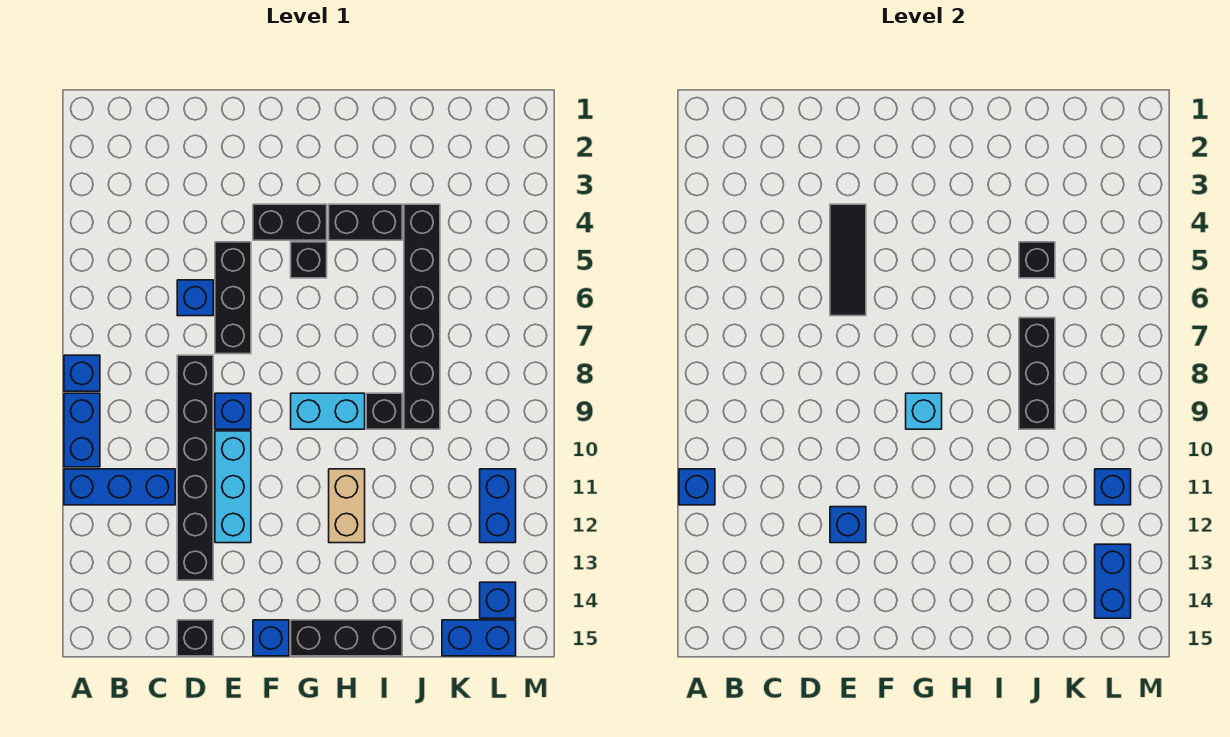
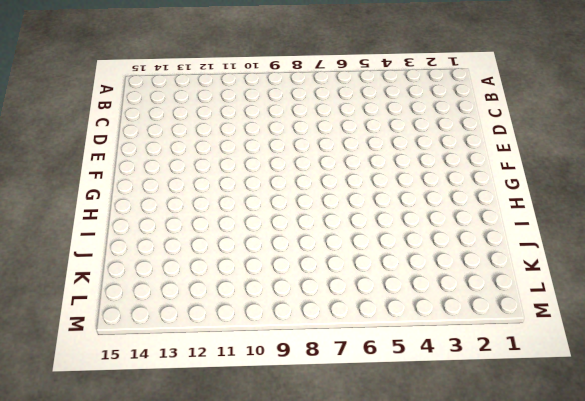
none -> blue 1x1 brick [64,355,100,391]
none -> blue 1x2 brick [64,393,100,467]
none -> blue 1x3 brick [64,469,175,505]

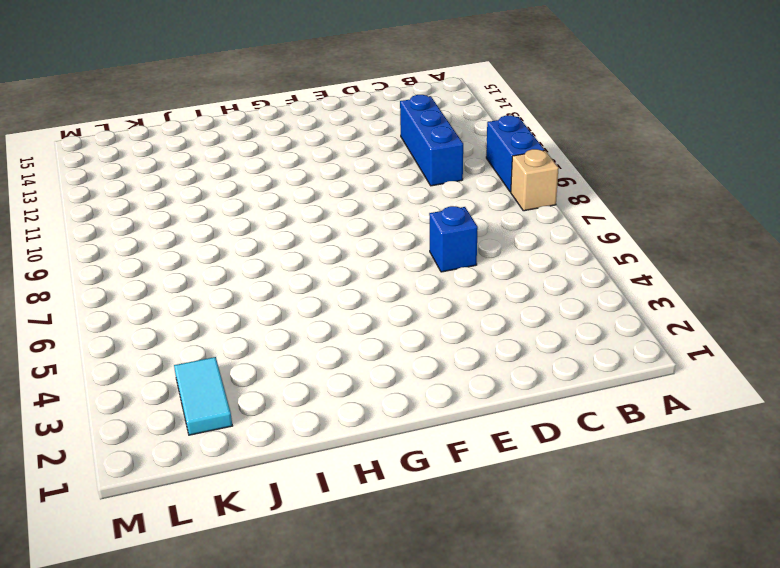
tan 1x1 brick [511,149,559,211] -> blue 1x1 brick [64,355,100,391]
blue 1x3 brick [400,95,463,186] -> blue 1x3 brick turned to [64,469,175,505]
cyan 1x2 tile [174,357,232,435] -> none
none -> black 1x6 brick [177,355,213,580]
none -> black 1x1 brick [177,620,213,656]
none -> black 1x3 brick [215,242,251,354]

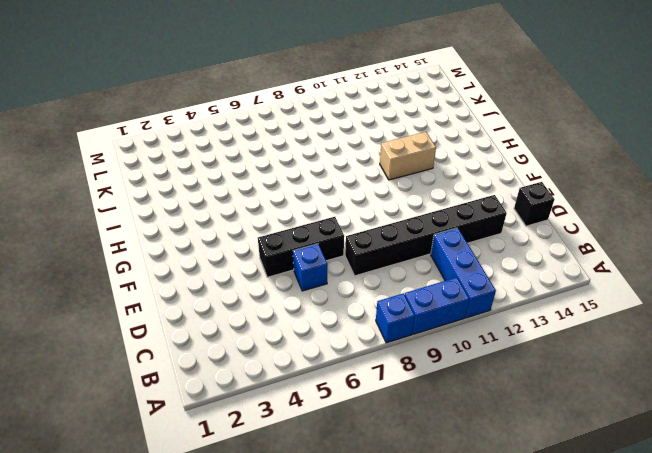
none -> blue 1x1 brick [215,393,251,429]
none -> cyan 1x3 brick [215,431,251,543]
none -> black 1x2 brick [253,204,327,240]

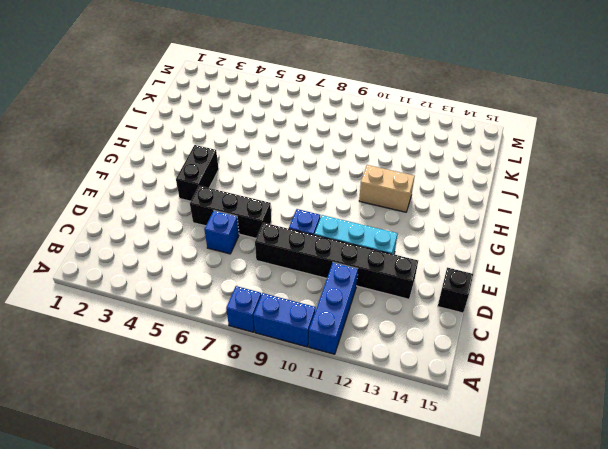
none -> blue 1x1 brick [253,620,289,656]
none -> black 1x1 brick [291,242,327,278]
none -> cyan 1x2 brick [291,393,365,429]

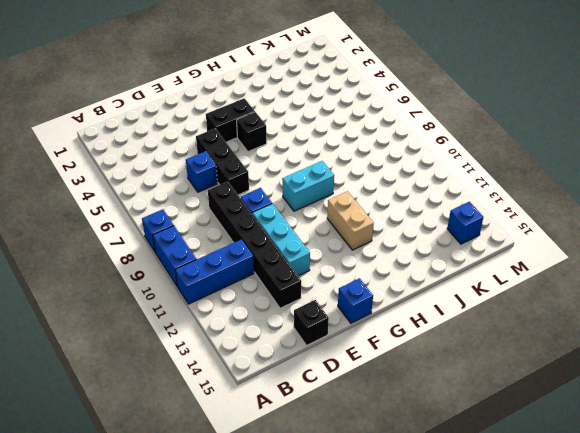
none -> black 1x3 brick [291,620,402,656]
none -> black 1x2 brick [329,204,402,240]
none -> black 1x1 brick [366,393,402,429]

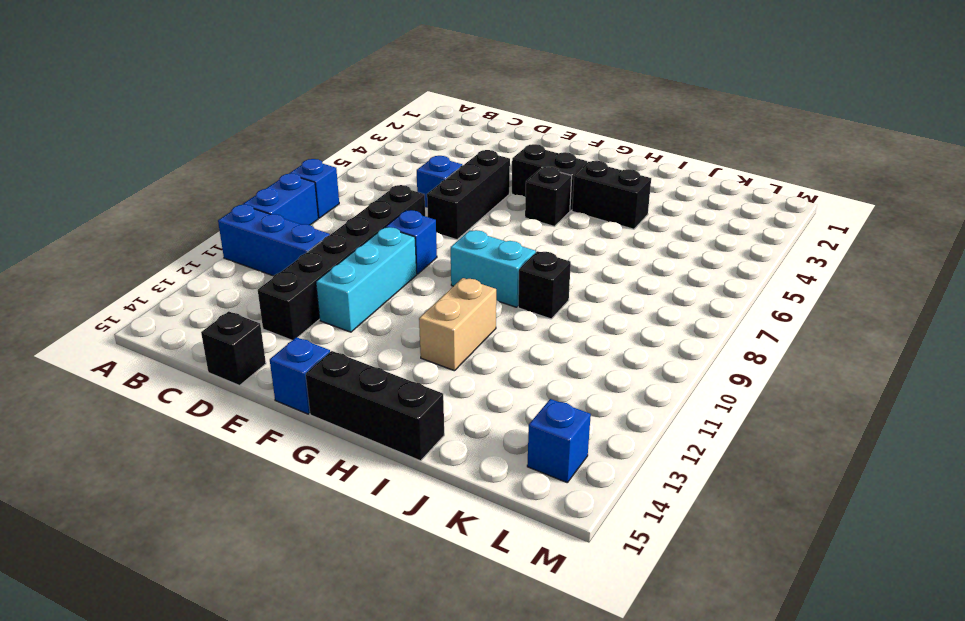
none -> black 1x6 brick [404,204,440,429]
none -> blue 1x2 brick [442,620,516,656]
none -> blue 1x2 brick [480,469,516,543]

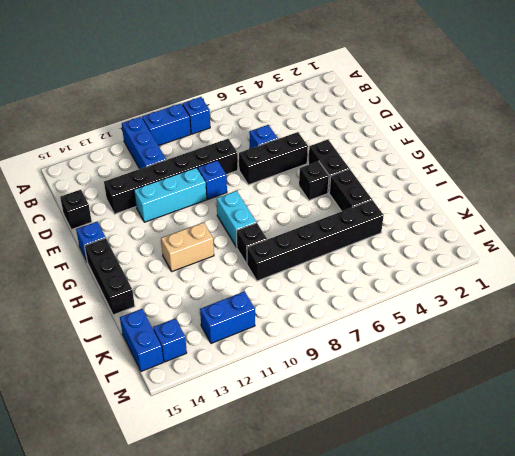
none -> blue 1x1 brick [679,469,715,505]
none -> black 1x3 tile [830,204,866,316]
none -> blue 1x1 brick [830,507,866,543]

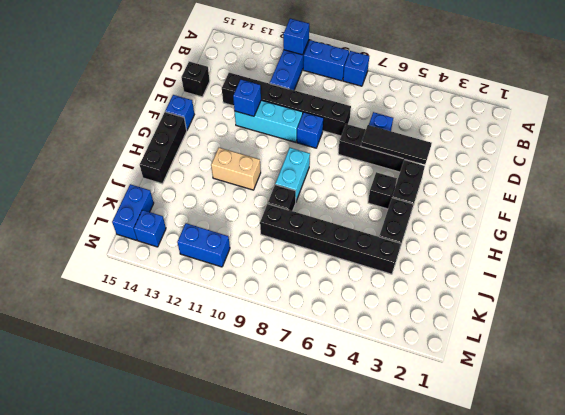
none -> cyan 1x1 brick [906,393,942,429]
none -> black 1x1 brick [1019,242,1055,278]
none -> black 1x3 brick [1019,318,1055,429]

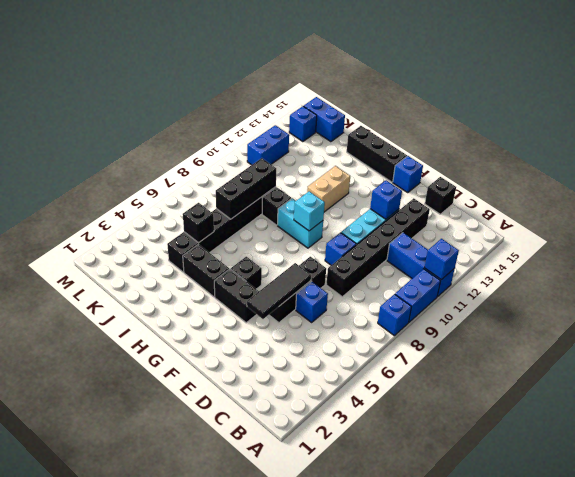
none -> blue 1x1 brick [1095,469,1131,505]
none -> blue 1x2 brick [1095,544,1131,618]

